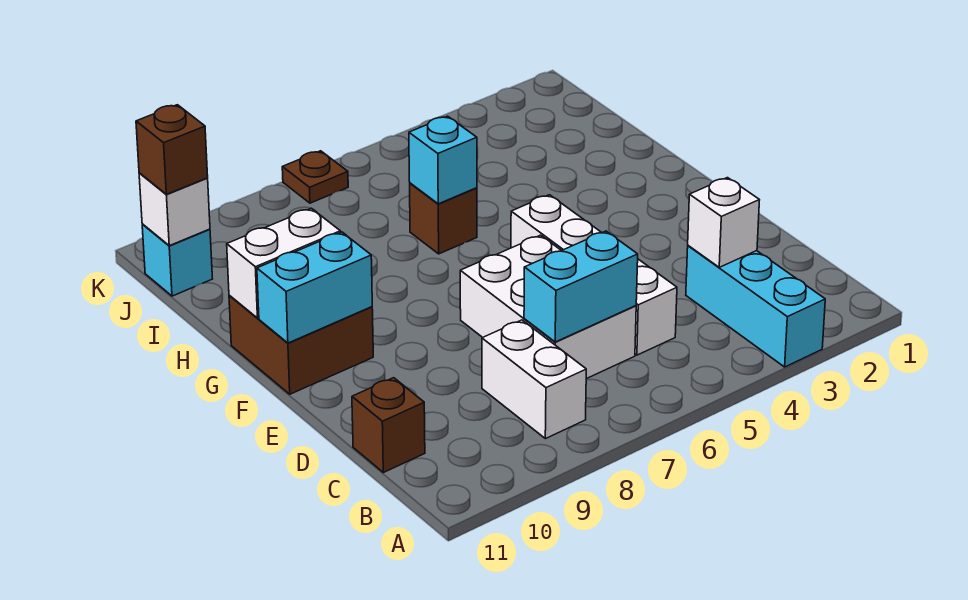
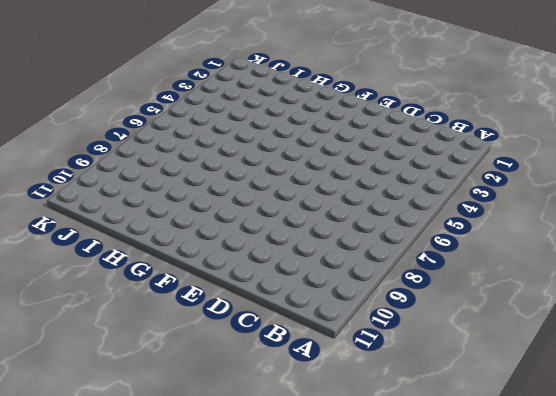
none -> cyan 1x3 brick [686,246,825,367]
none -> white 1x2 brick [482,320,586,439]
none -> white 1x4 brick [511,195,677,355]

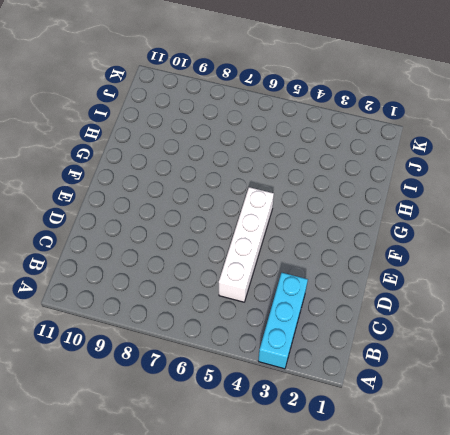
none -> white 1x2 brick [482,320,586,439]
none -> white 2x3 brick [460,235,636,379]
none -> brown 1x1 brick [352,378,425,472]

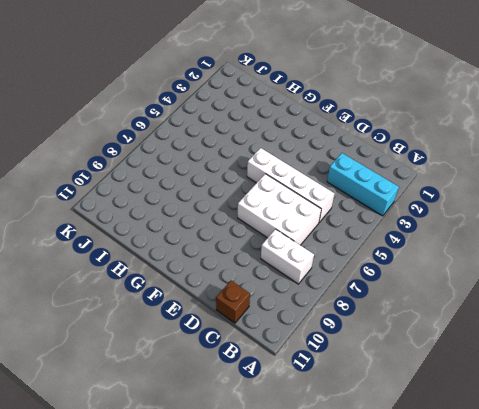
none -> brown 2x2 brick [229,295,373,394]
none -> brown 1x1 brick [410,183,477,254]
none -> cyan 1x1 brick [142,224,212,296]

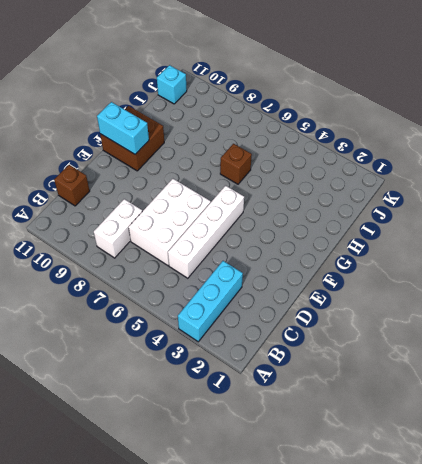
none -> brown 1x1 plate [282,151,348,203]
none -> white 1x1 brick [688,178,759,267]
none -> cyan 1x2 brick [524,231,638,342]

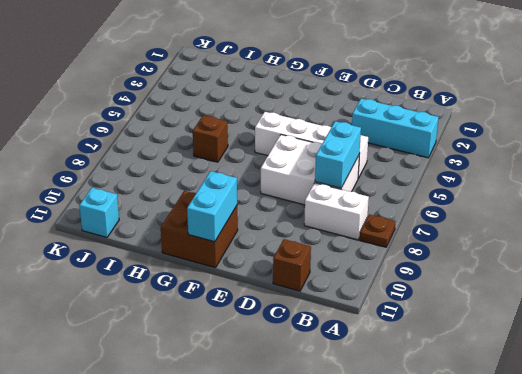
brown 1x1 plate [360,214,395,247] -> brown 1x1 plate moved to [282,151,348,203]
none -> white 1x1 brick [688,178,759,267]
none -> white 1x2 brick [227,208,340,318]
none -> cyan 1x1 brick [409,116,477,204]

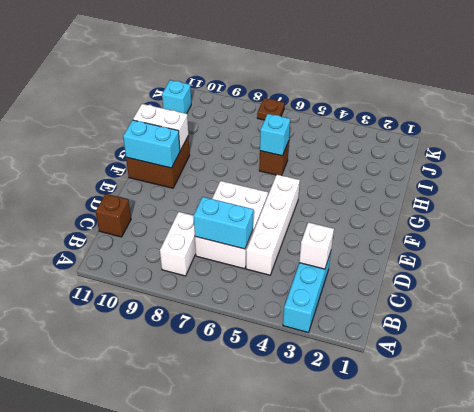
none -> white 1x1 brick [139,173,210,246]
none -> brown 1x1 brick [136,105,208,194]

